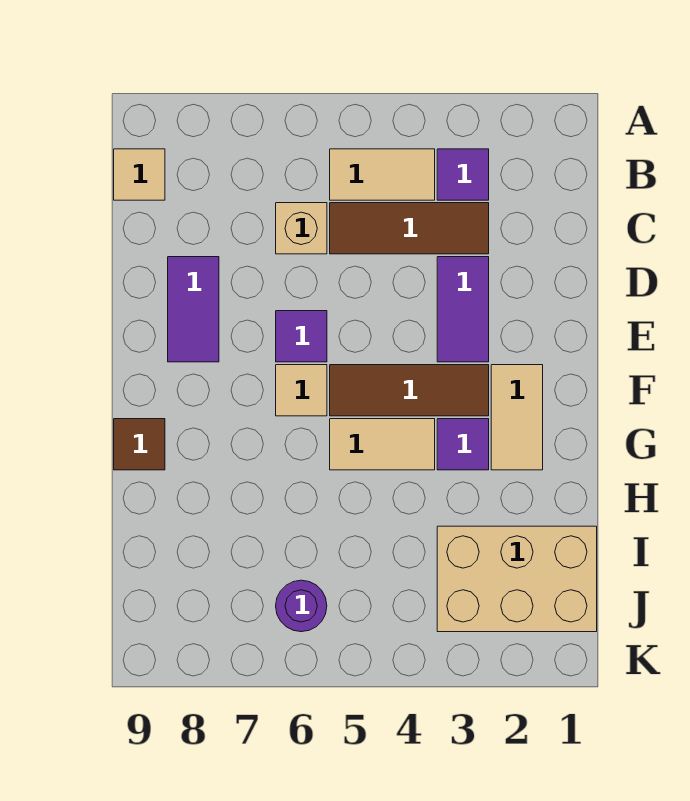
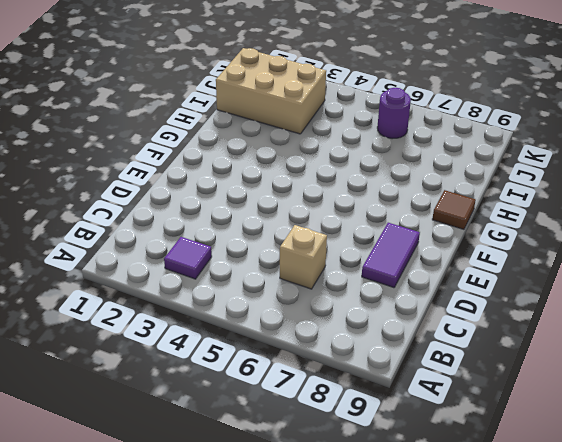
none -> tan 1x2 tile [330,149,435,200]
none -> tan 1x1 tile [114,149,165,200]
none -> brown 1x3 tile [330,203,489,254]

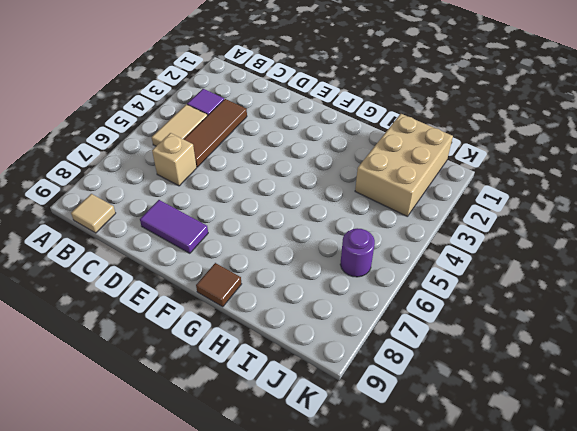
none -> purple 1x2 tile [437,257,489,362]
none -> purple 1x1 tile [276,311,327,362]
none -> tan 1x2 tile [491,365,543,470]

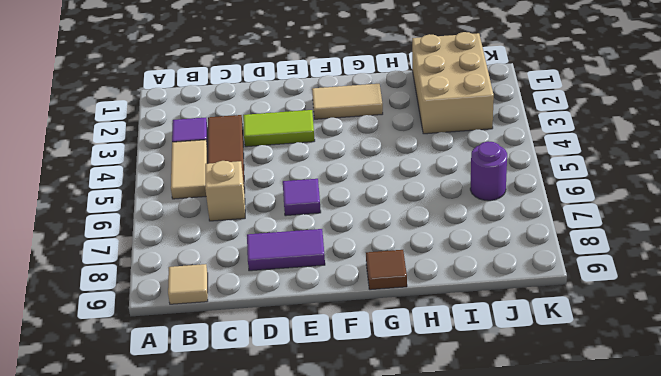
lime 1x2 tile [243,110,315,147] -> purple 1x2 tile [437,257,489,362]
none -> brown 1x3 tile [330,365,489,416]
none -> tan 1x1 tile [276,365,327,416]
none -> purple 1x1 tile [437,419,489,470]

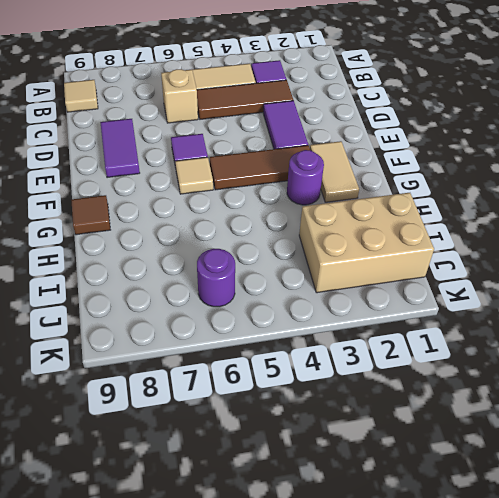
purple 1x1 round brick [287,150,324,205] -> purple 1x1 tile [437,419,489,470]
none -> tan 1x2 tile [330,419,435,470]

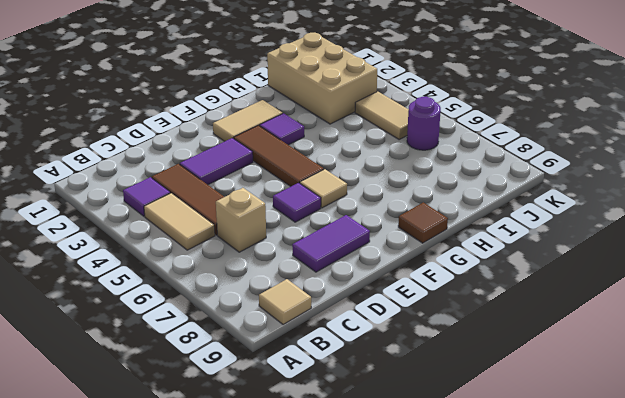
tan 1x2 tile [355,92,409,139] -> tan 1x2 tile moved to [330,419,435,470]

